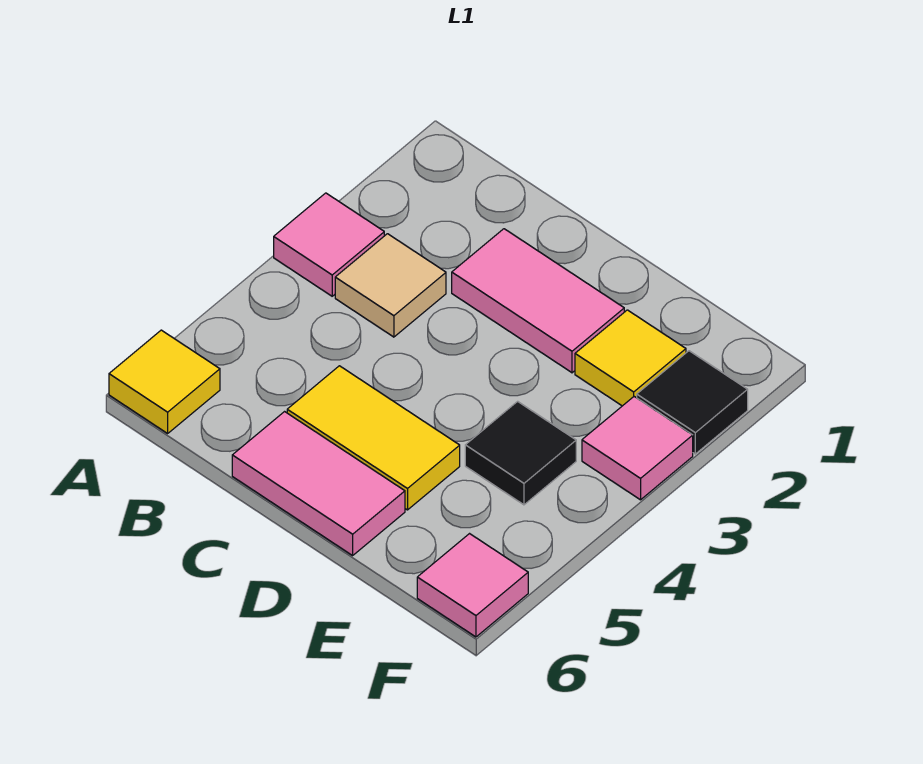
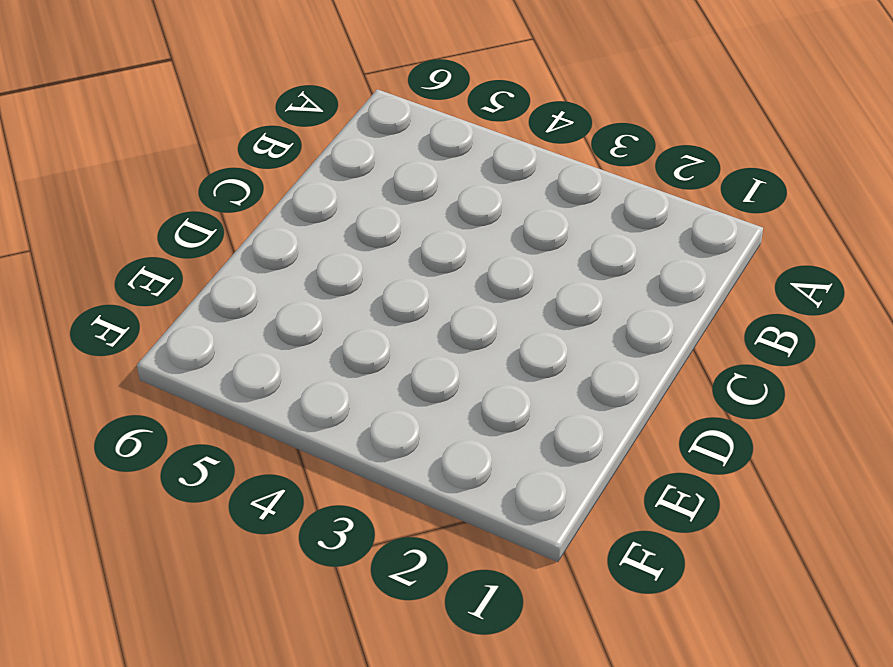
none -> pink 1x1 tile [274,193,384,296]
none -> yellow 1x1 tile [109,330,220,433]

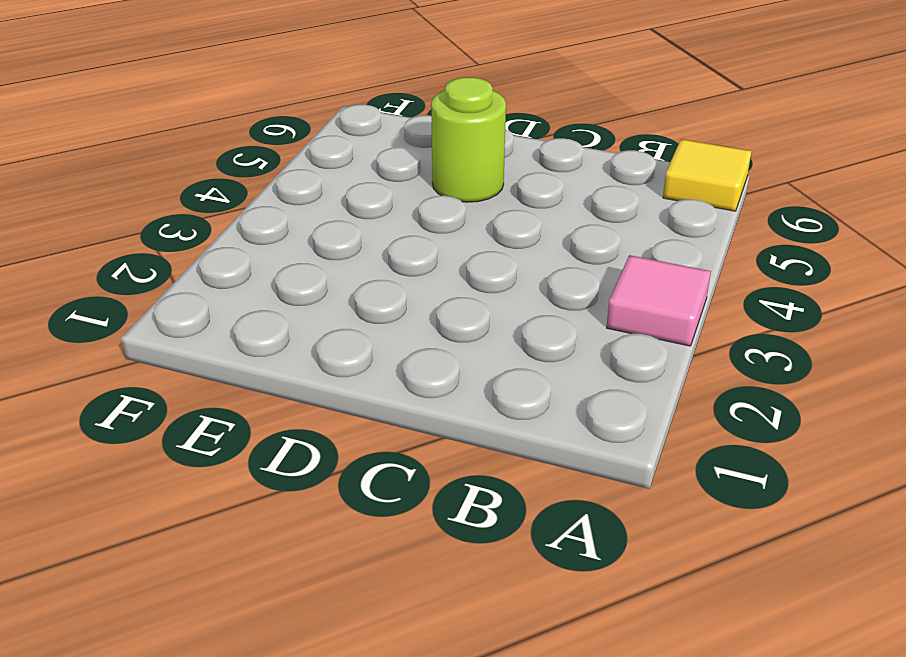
lime 1x1 round brick [431,77,506,202] -> yellow 1x2 tile [287,366,460,510]
none -> tan 1x1 tile [335,234,446,337]
none -> pink 1x2 tile [452,229,624,373]

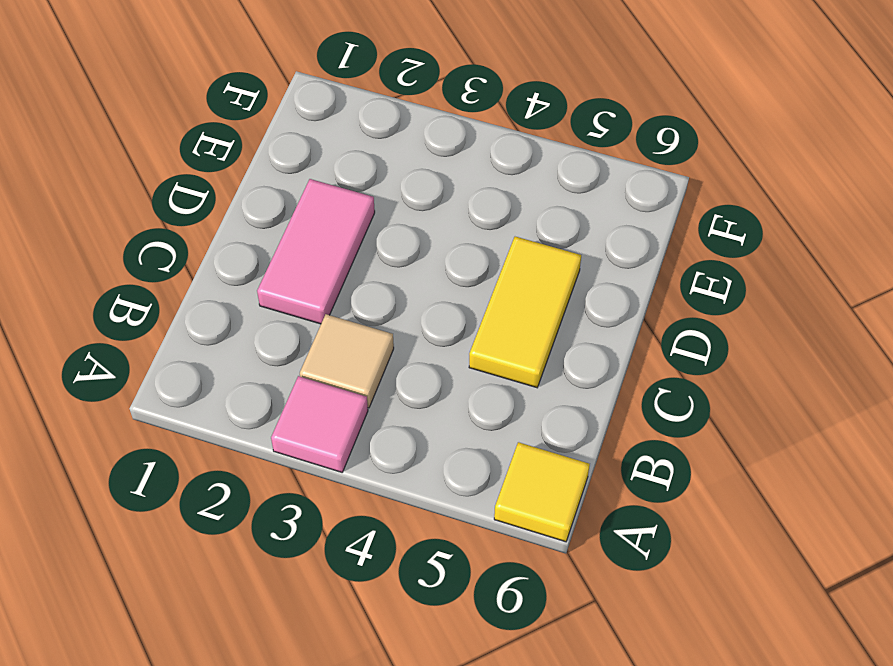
none -> pink 1x2 tile [232,412,405,555]
none -> yellow 1x1 tile [575,310,686,406]

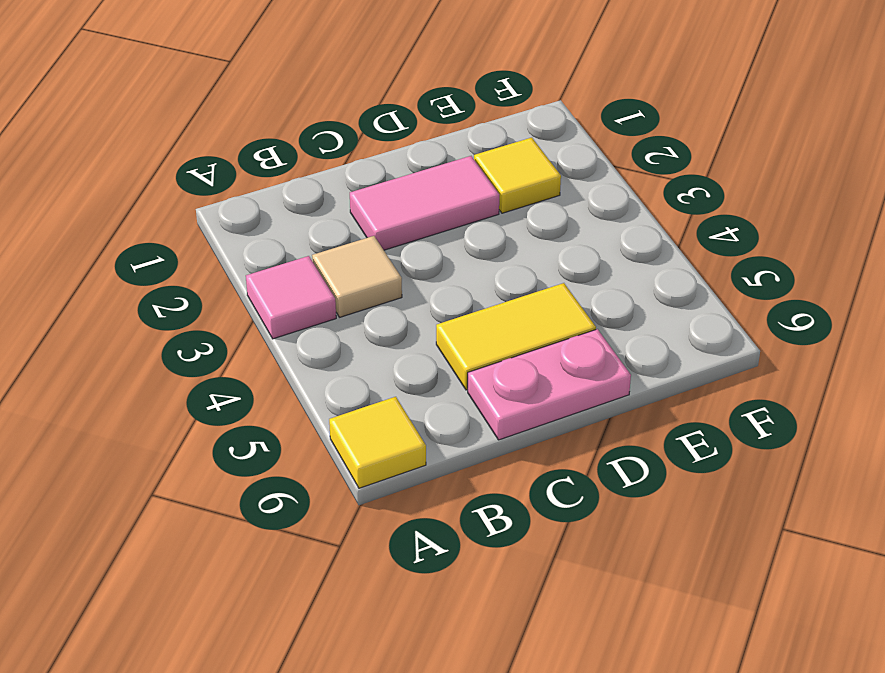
pink 1x2 plate [468,329,631,440] -> pink 1x2 tile [232,412,405,555]
none -> black 1x1 tile [465,401,576,505]
none -> black 1x1 tile [637,351,748,454]

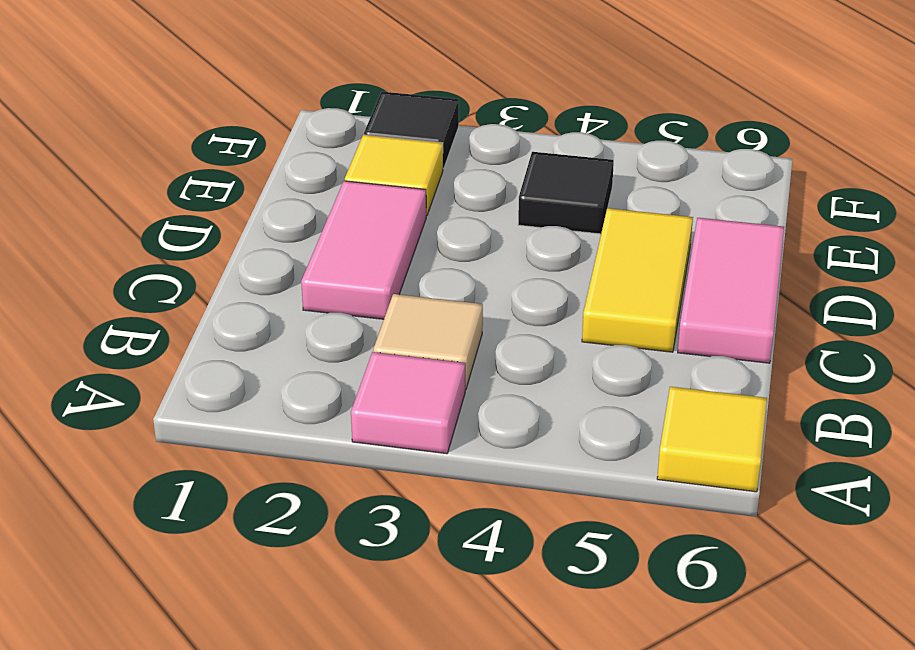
none -> pink 1x1 tile [582,397,693,500]
none -> pink 1x1 tile [417,534,528,637]

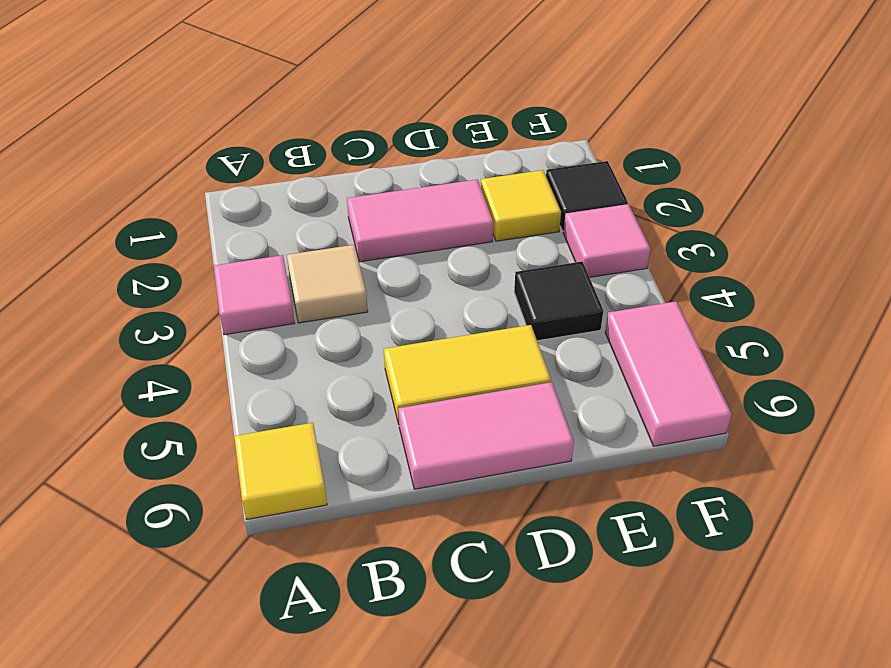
pink 1x2 tile [605,301,732,446] -> pink 1x1 tile [417,534,528,637]

